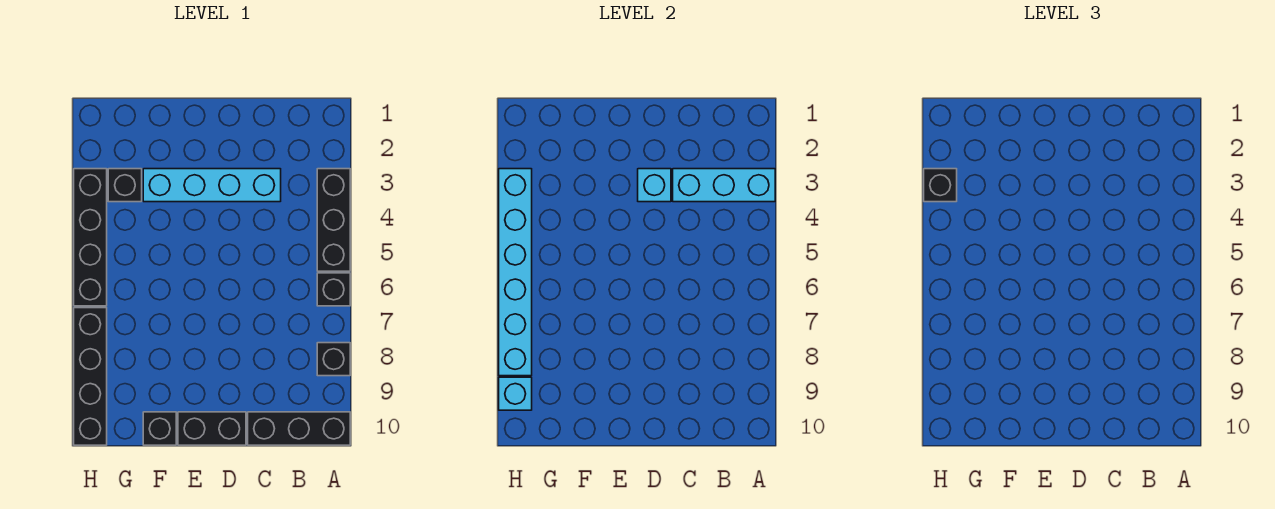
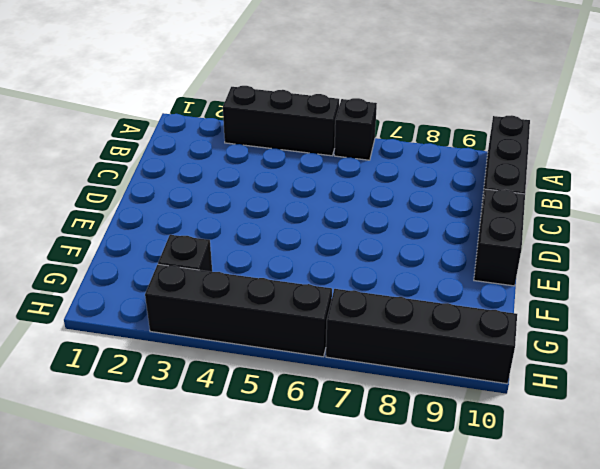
none -> black 1x1 brick [317,343,350,376]
none -> cyan 1x4 brick [143,169,281,202]
none -> black 1x1 brick [143,412,176,445]

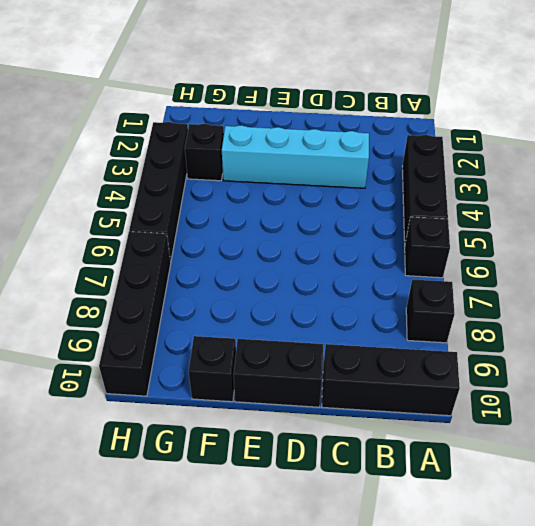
none -> cyan 1x3 brick [673,169,775,202]
none -> cyan 1x1 brick [638,169,671,202]
none -> cyan 1x6 brick [499,169,532,376]

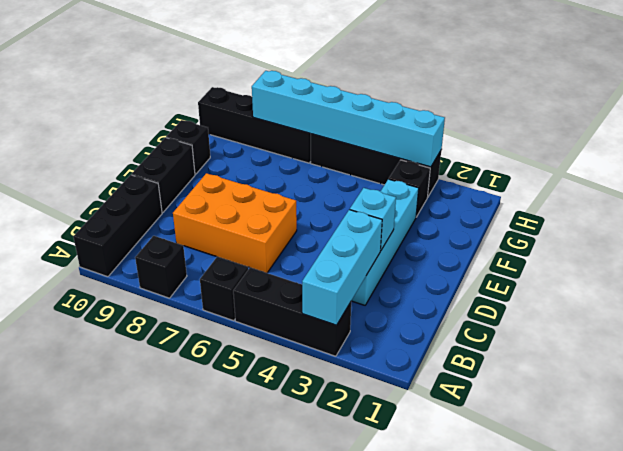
orange 2x3 brick [173,173,297,273] -> none
none -> cyan 1x1 brick [499,377,532,410]
none -> black 1x1 brick [924,169,957,202]

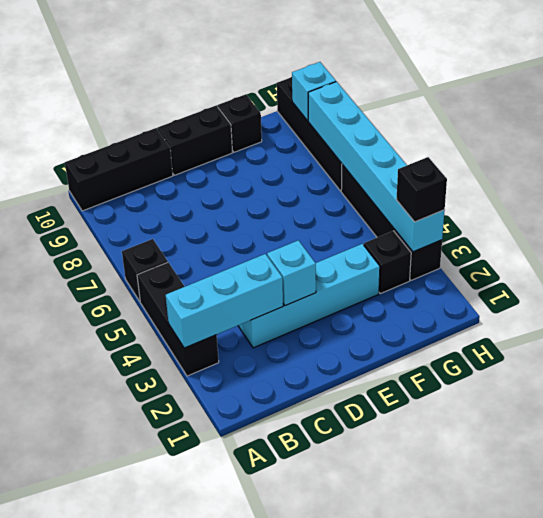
none -> black 1x1 brick [317,343,350,376]

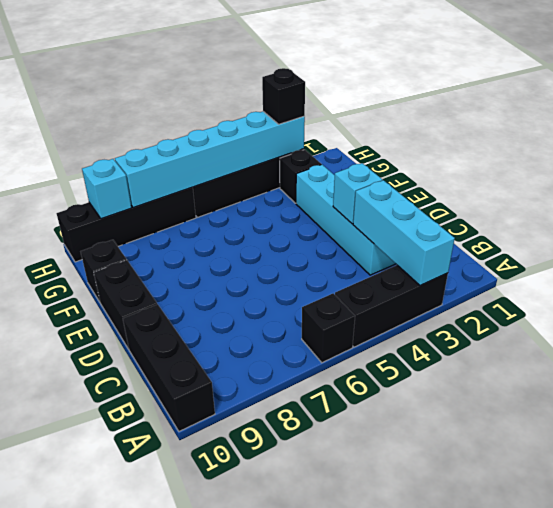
none -> black 1x1 brick [317,343,350,376]

